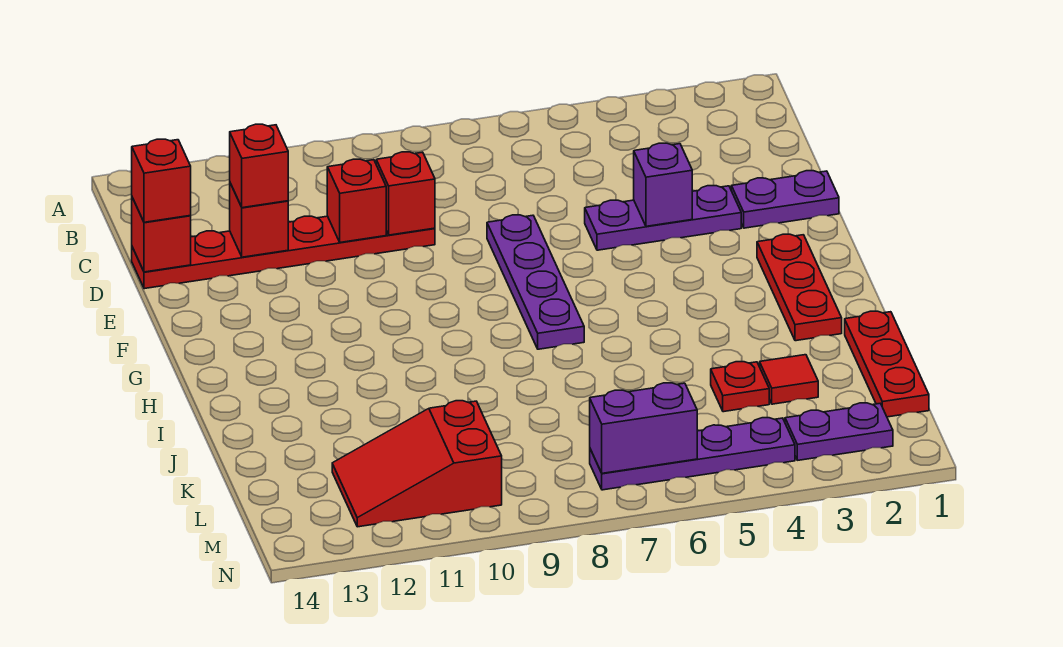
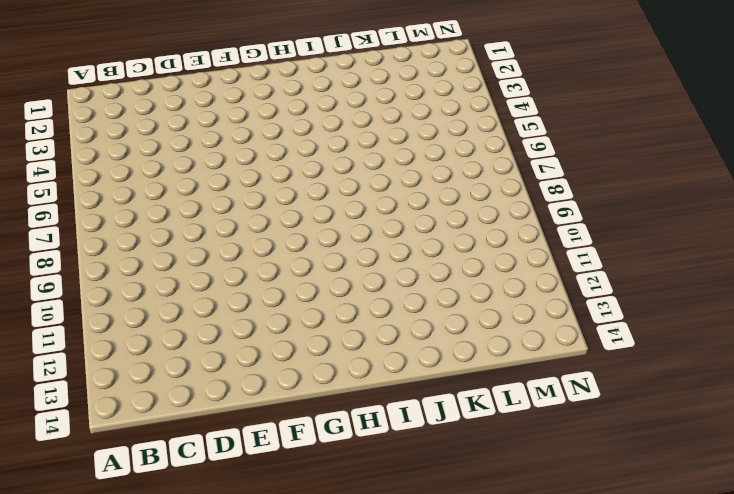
none -> red 1x6 plate [132,216,435,289]
none -> purple 1x2 plate [731,171,839,228]
none -> purple 1x3 plate [585,186,741,250]

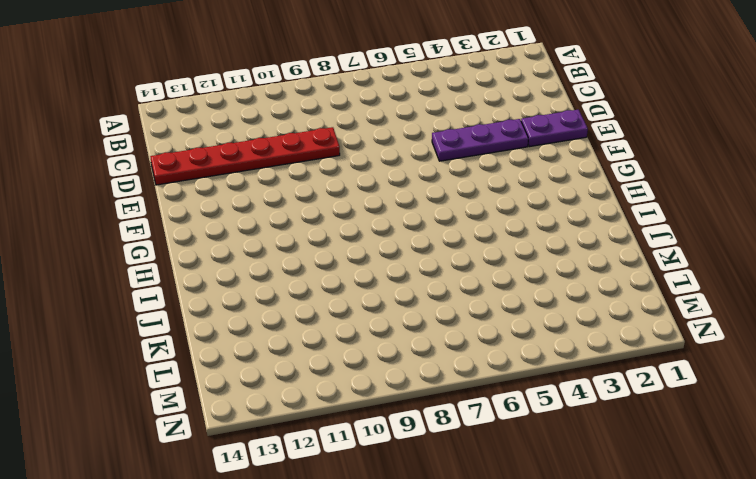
none -> purple 1x4 plate [487,215,584,349]
none -> red 1x3 plate [757,234,842,341]
none -> red 1x3 plate [845,311,929,417]

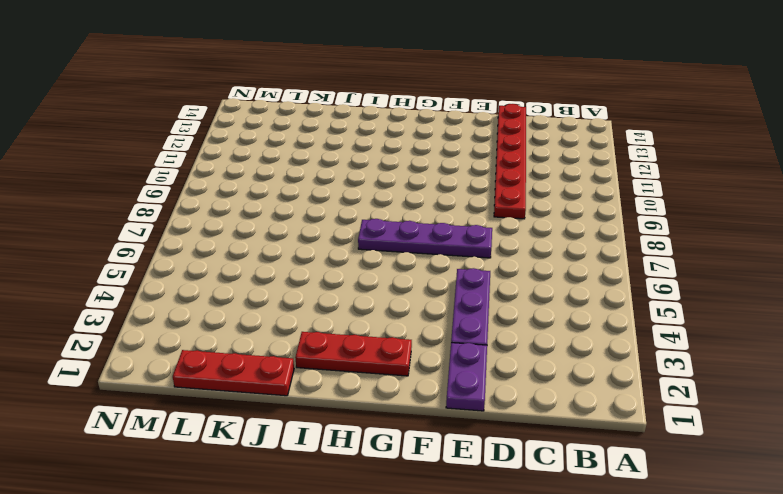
none -> red 1x1 tile [760,355,818,404]
none -> red 1x1 plate [711,362,769,412]
none -> red 2x3 slope [332,401,502,527]

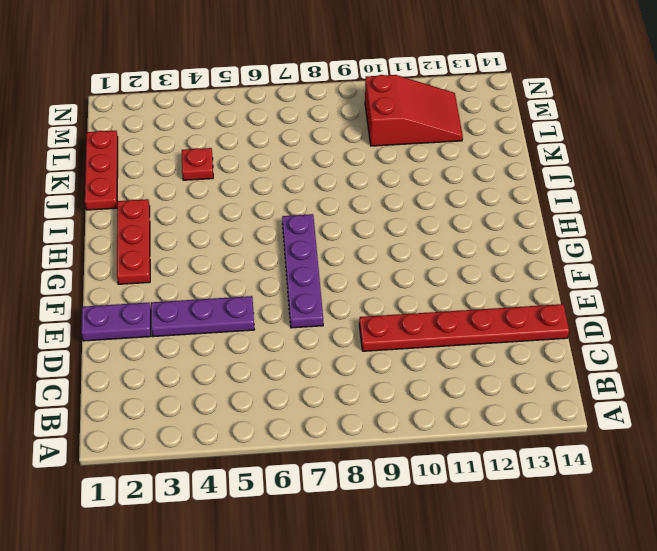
none -> red 1x1 tile [760,355,818,404]
none -> purple 1x2 plate [785,403,893,460]
none -> purple 1x4 plate [590,418,795,490]

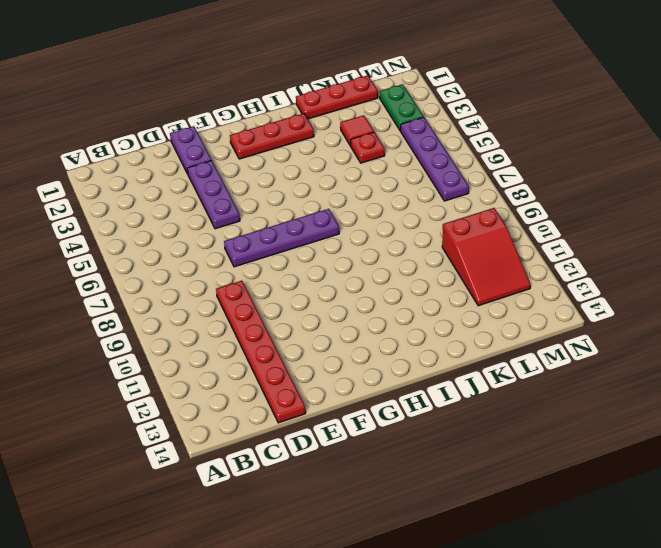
green 1x2 plate [380,84,424,131] -> purple 1x2 plate [785,403,893,460]
none -> red 1x1 brick [376,152,435,235]
none -> red 1x1 brick [327,159,386,242]
none -> red 1x1 brick [230,183,288,257]

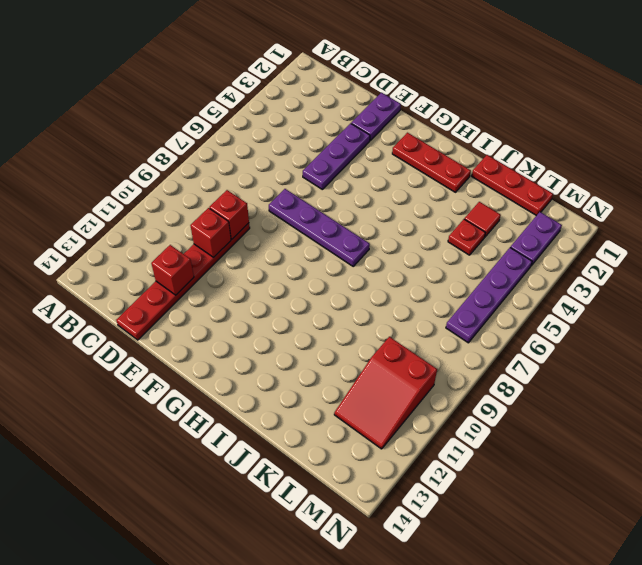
none -> red 1x1 brick [132,198,191,272]
none -> purple 1x1 brick [634,143,692,226]
none -> purple 1x2 brick [590,383,697,473]

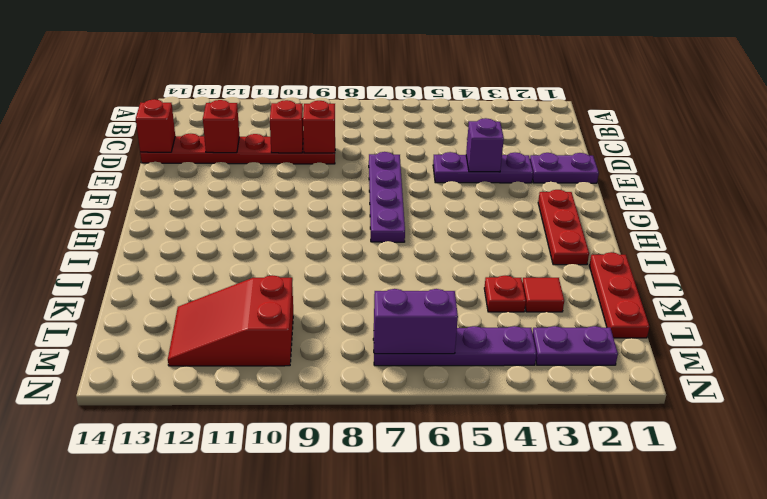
none -> red 1x1 brick [230,124,288,208]
none -> red 1x1 brick [132,139,191,222]

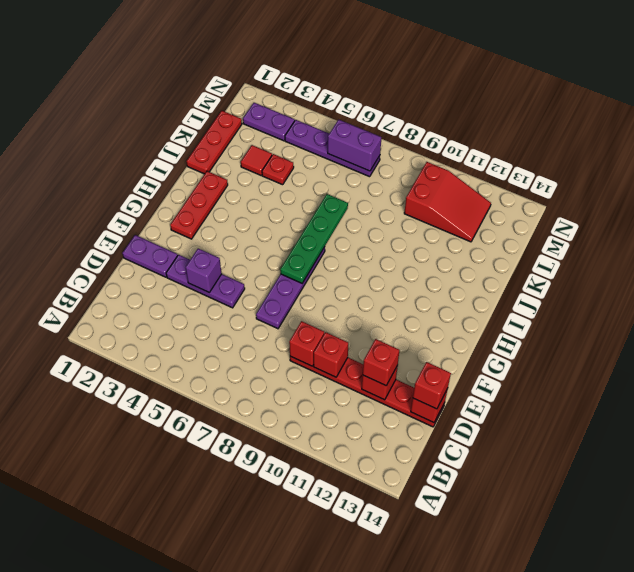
green 1x4 plate [280,194,348,283] -> none

